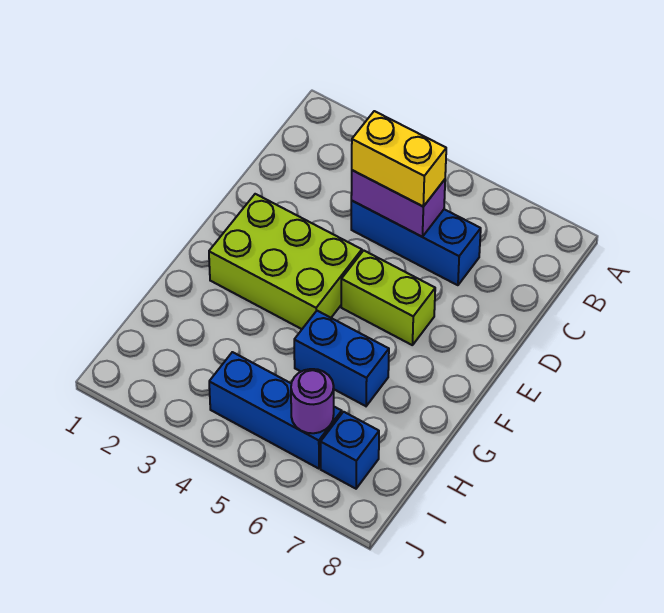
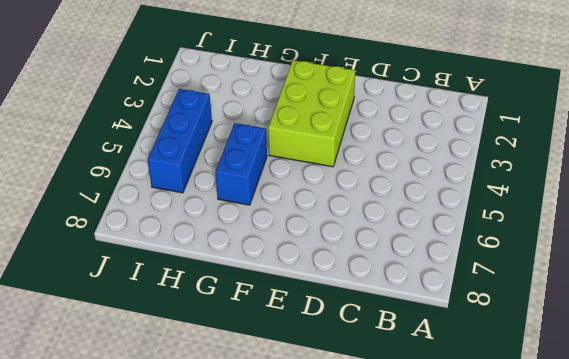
none -> blue 1x3 brick [351,201,481,285]
none -> lime 1x2 brick [341,250,435,345]

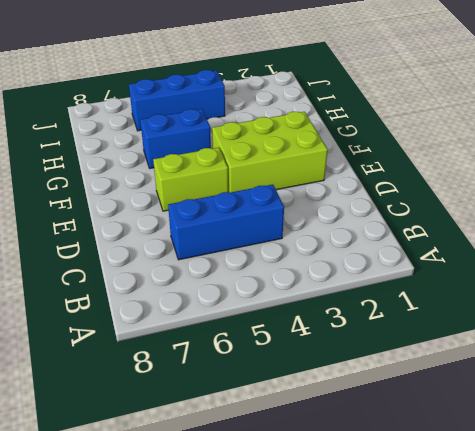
none -> blue 1x1 brick [321,412,379,489]
none -> purple 1x2 brick [351,170,445,237]

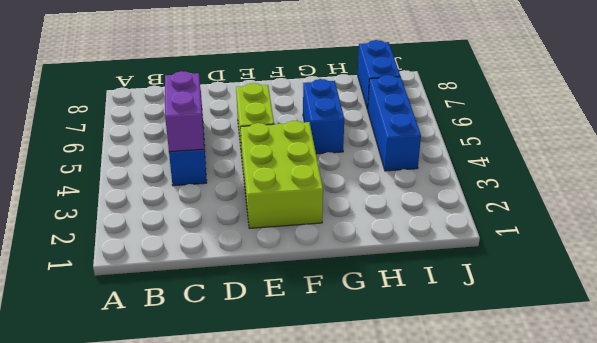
blue 1x2 brick [358,40,400,110] -> blue 1x1 brick [321,412,379,489]
none -> purple 1x1 round brick [291,369,334,433]
none -> yellow 1x2 brick [352,111,446,206]

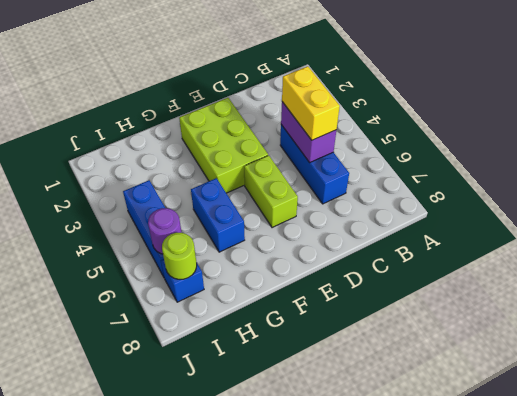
lime 1x1 round brick [162,233,197,279] -> none

